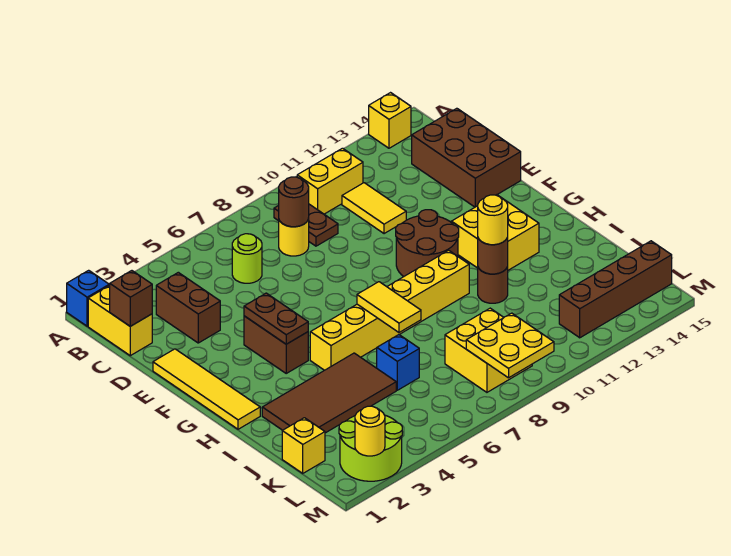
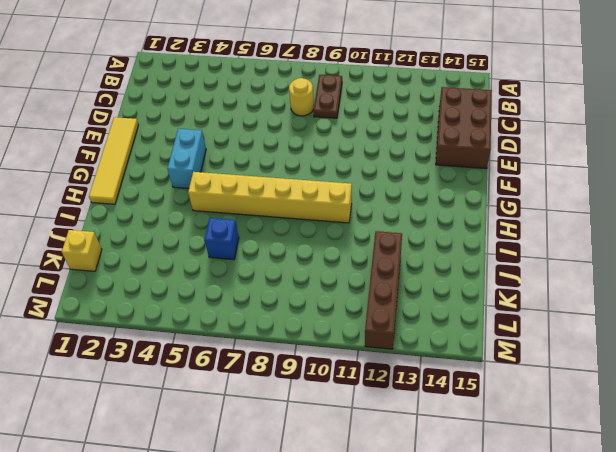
cyan 1x2 brick [167,129,206,189] -> brown 1x2 brick [244,316,308,373]
brown 1x4 brick [365,231,402,349] -> brown 1x4 brick turned to [559,241,672,338]
none -> blue 1x1 brick [67,270,109,326]
none -> yellow 1x1 brick [369,93,411,148]
none -> yellow 1x2 brick [88,285,152,356]
none -> yellow 1x2 brick [297,148,363,214]

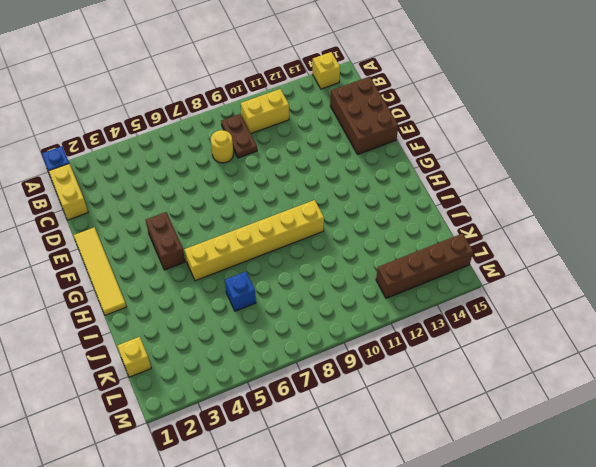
none -> brown 1x2 brick [156,272,220,343]
none -> lime 1x1 round brick [232,234,262,283]
none -> yellow 1x2 tile [342,183,406,234]
none -> brown 2x2 round brick [396,210,459,276]

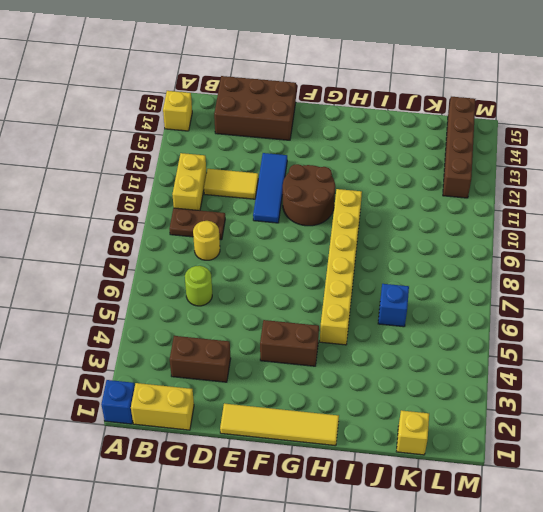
blue 1x3 tile [253,153,287,223] -> none
none -> yellow 2x2 brick [451,195,539,270]
none -> brown 2x4 tile [262,353,396,433]
none -> brown 1x1 round brick [478,267,508,303]
none -> yellow 2x2 brick [445,308,532,392]

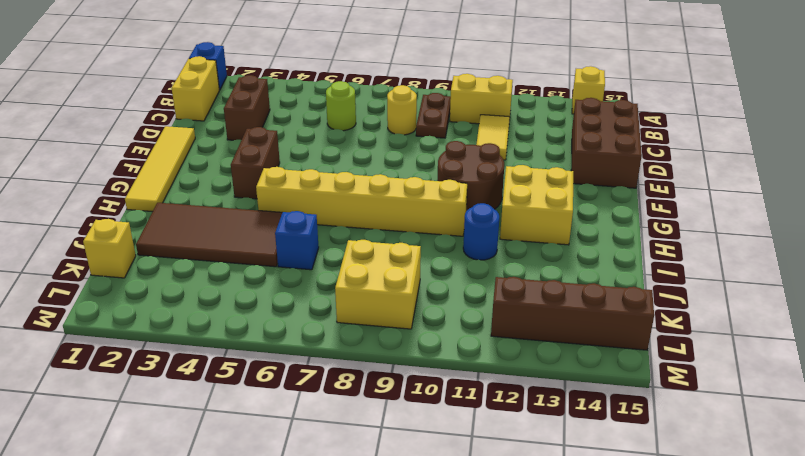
blue 1x1 round brick [463,203,499,260] -> brown 1x1 round brick [478,267,508,303]
none -> lime 2x2 round brick [339,409,402,481]
none -> brown 1x1 brick [110,271,152,326]
none -> brown 1x1 round brick [279,177,309,227]
none -> brown 1x2 plate [244,293,308,344]

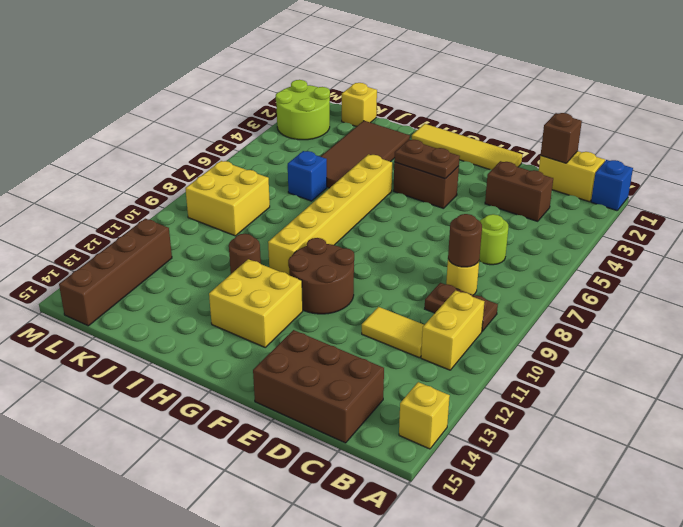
none -> yellow 1x2 tile [357,282,421,332]
none -> brown 1x1 round brick [478,237,508,274]
none -> yellow 2x2 plate [466,313,554,378]
none -> yellow 1x1 round brick [355,406,385,456]

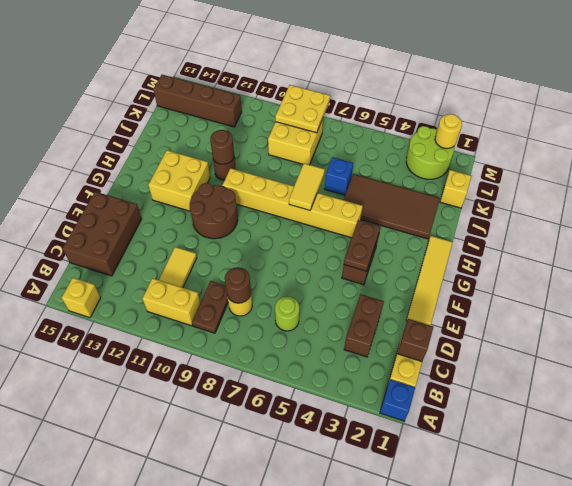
none -> yellow 1x1 round brick [478,195,508,245]

